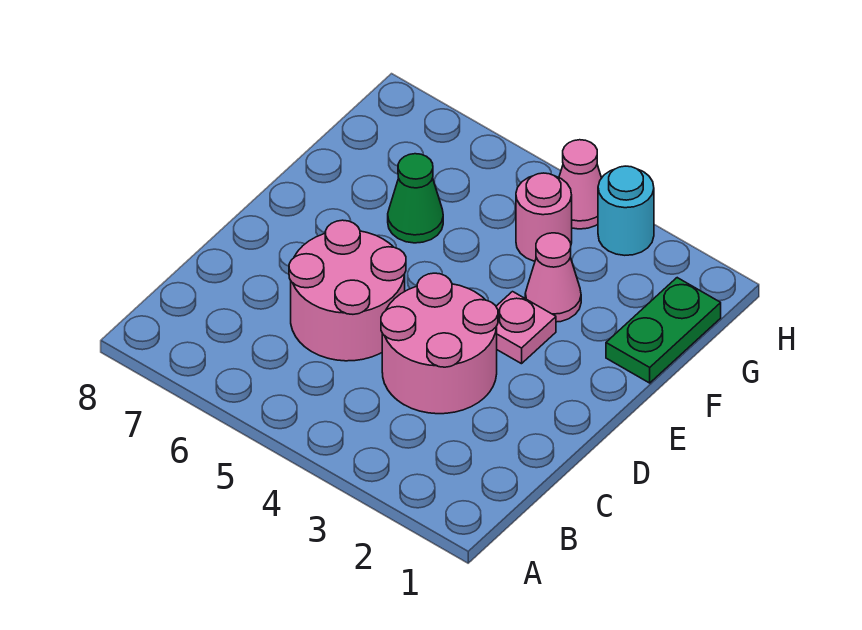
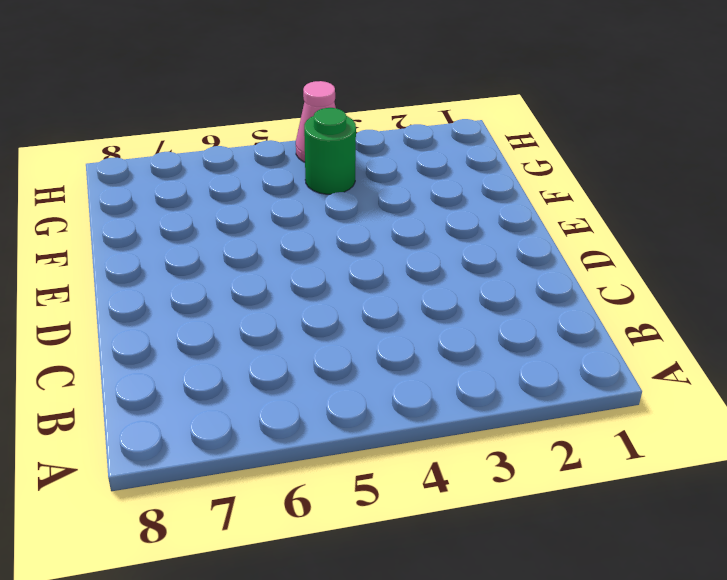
green 1x1 round brick [304,108,356,194] -> pink 1x1 round brick [516,173,572,261]
none -> pink 2x2 round brick [381,273,498,414]
none -> pink 2x2 round brick [289,220,406,361]

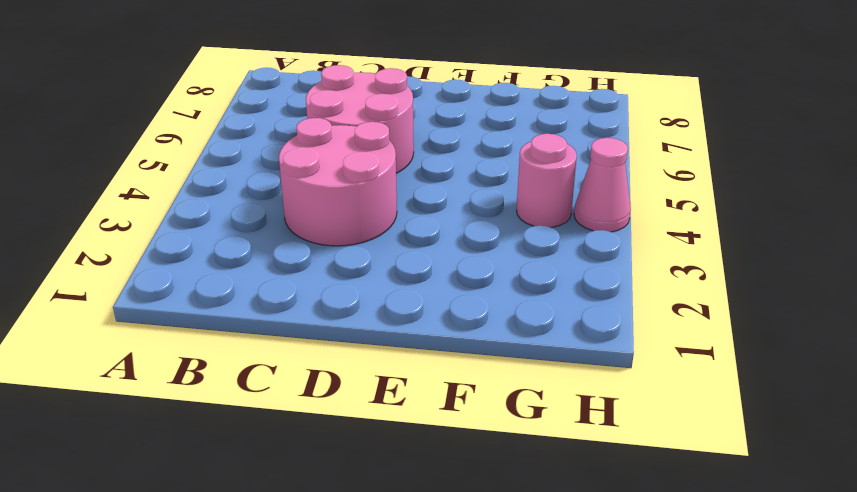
none -> pink 1x1 plate [496,292,556,364]
none -> green 1x2 plate [606,278,721,383]

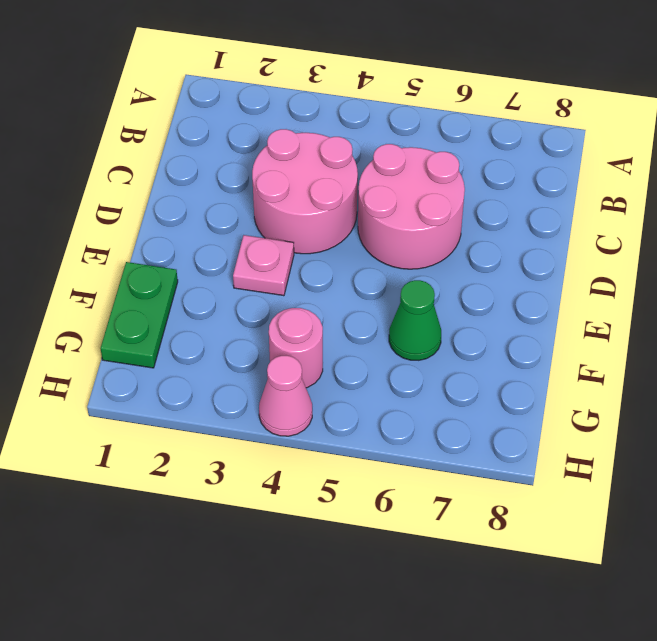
none -> pink 1x1 cone [525,233,581,322]
none -> cyan 1x1 round brick [598,166,654,255]

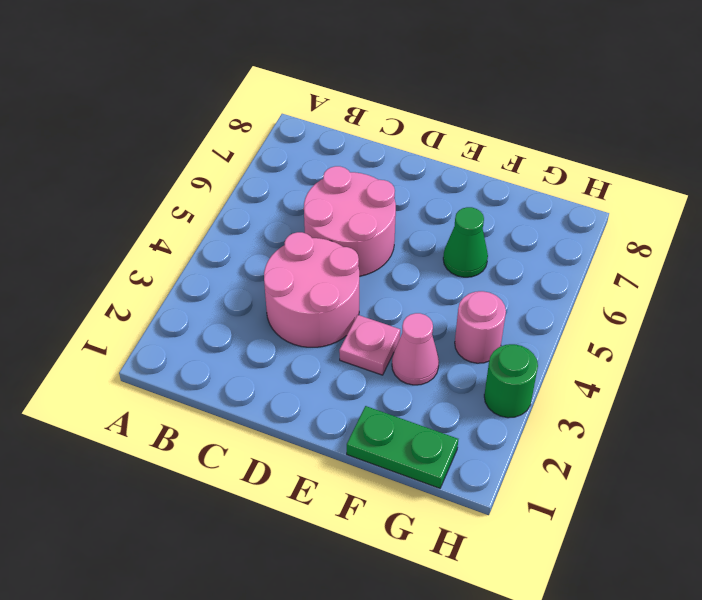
green 1x1 round brick [484,344,538,418] -> cyan 1x1 round brick [598,166,654,255]
none -> pink 1x1 cone [559,140,601,229]

